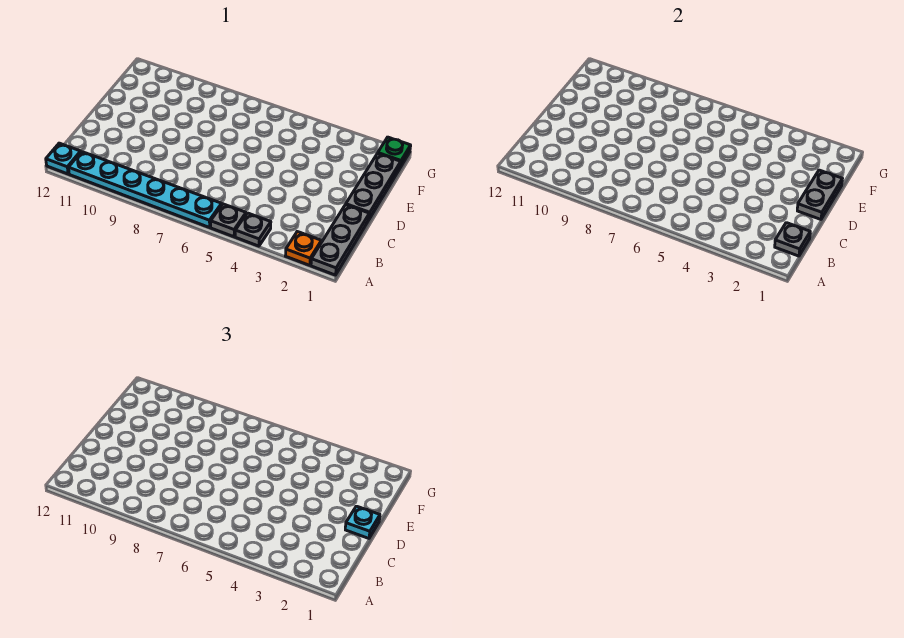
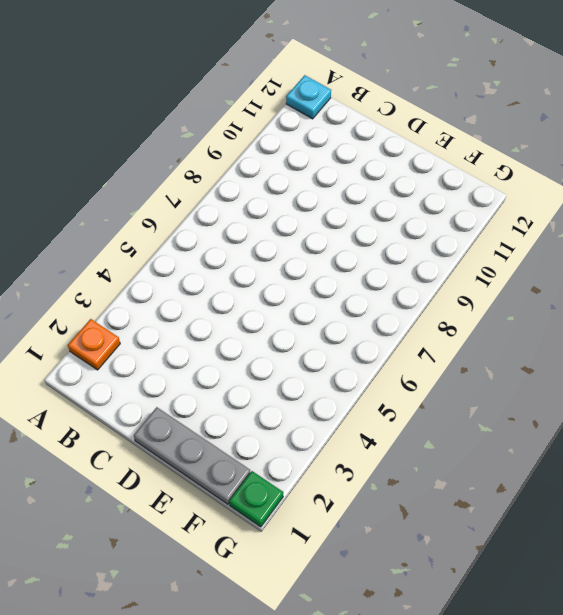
none -> grey 1x3 plate [311,205,369,275]
none -> grey 1x1 plate [235,213,271,246]

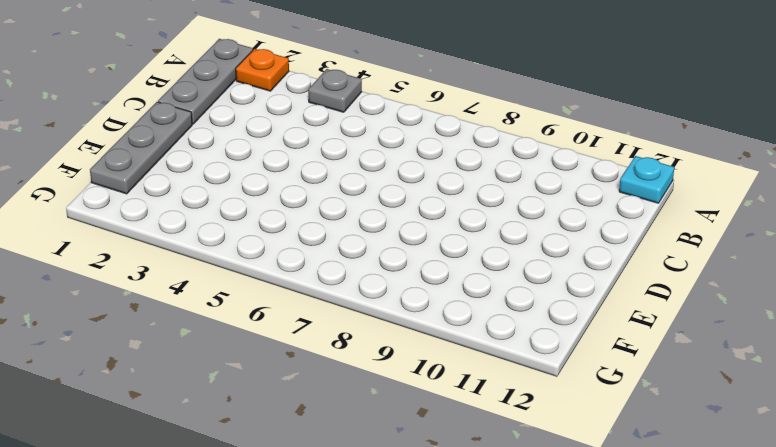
none -> grey 1x1 plate [211,204,246,237]
none -> cyan 1x6 plate [69,152,222,227]

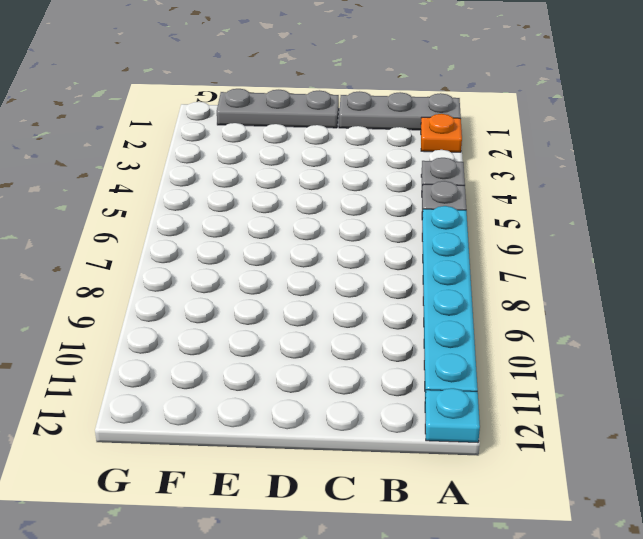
none -> green 1x1 plate [378,137,411,167]
none -> grey 1x1 plate [775,223,810,256]

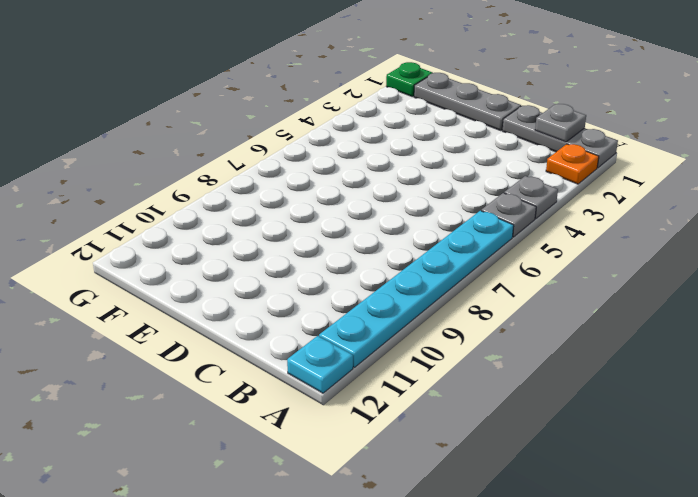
none -> grey 1x2 plate [797,170,842,219]
none -> cyan 1x1 plate [345,506,380,538]

